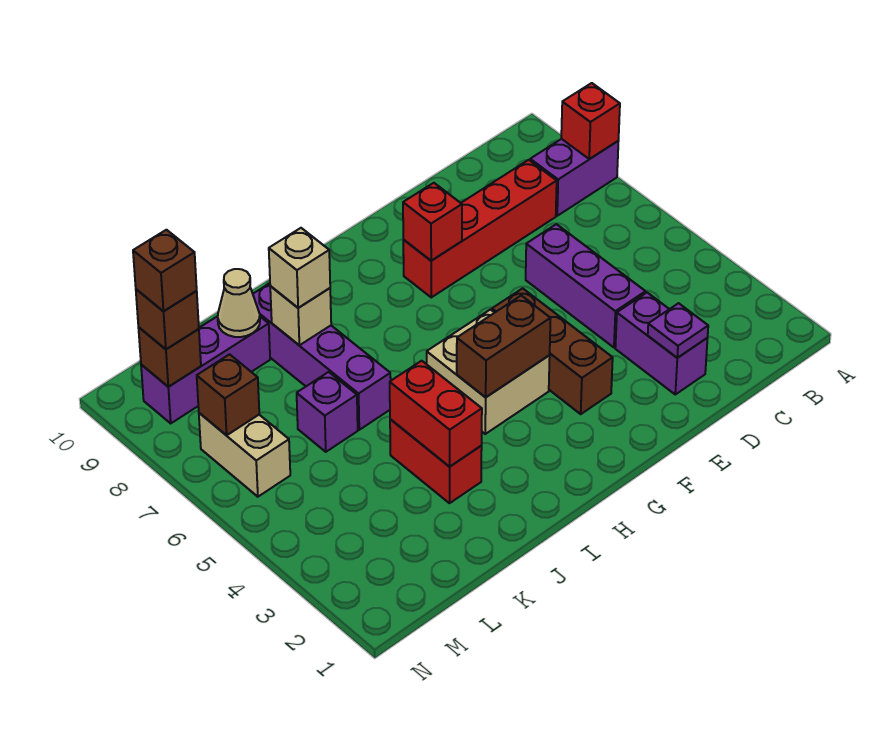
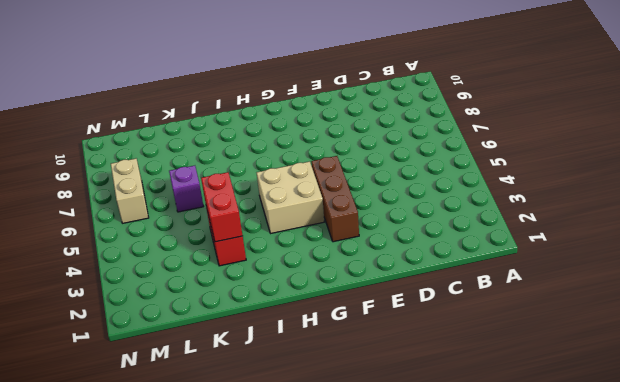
none -> purple 1x2 brick [530,139,619,216]
none -> red 1x4 brick [403,160,557,297]
none -> purple 1x2 brick [615,293,708,394]

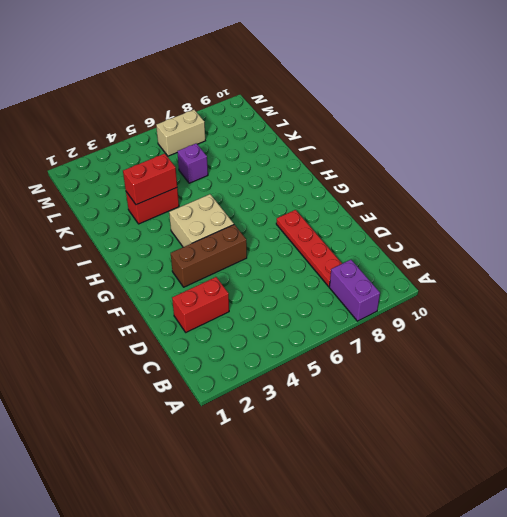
red 1x4 plate [276,210,342,287] -> red 1x4 brick [403,160,557,297]
red 1x2 brick [172,277,229,332] -> purple 1x2 brick [615,293,708,394]
none -> purple 1x3 brick [526,224,646,347]
none -> purple 1x4 brick [253,283,391,430]
none -> purple 1x3 brick [141,316,270,423]

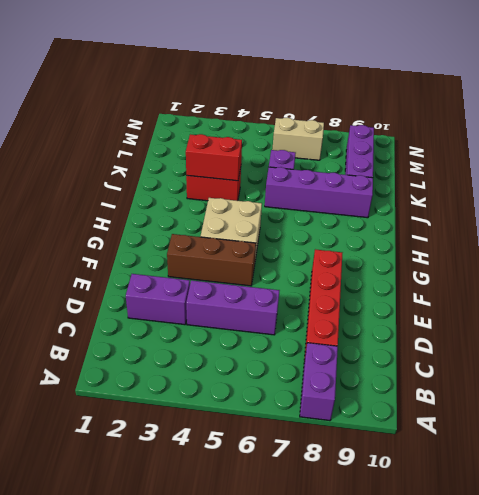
none -> red 1x1 brick [561,83,620,159]
none -> purple 1x1 plate [648,303,708,358]
none -> red 1x1 brick [403,183,462,261]

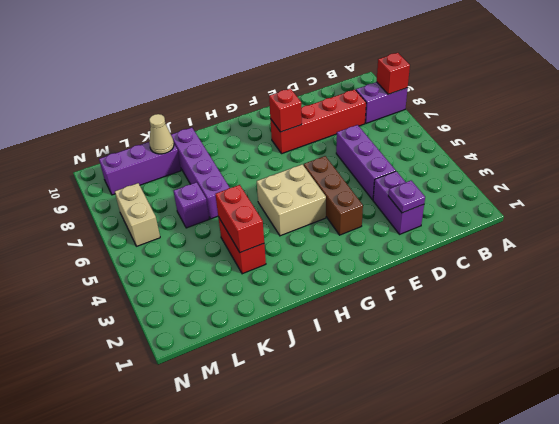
none -> brown 1x2 brick [457,295,551,397]
none -> tan 1x1 brick [270,286,331,345]
none -> brown 1x1 brick [197,354,259,435]

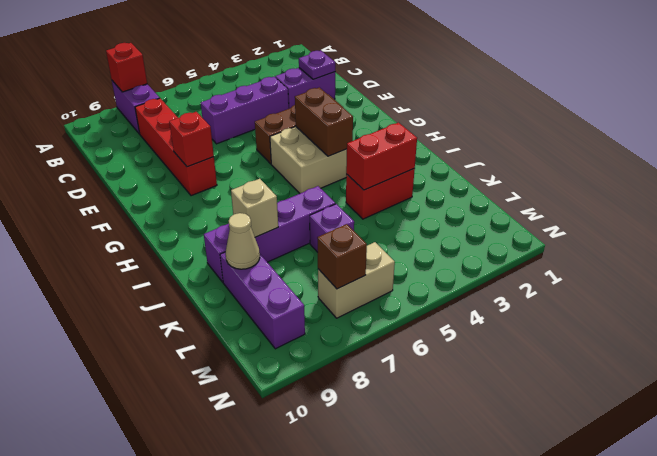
none -> brown 1x1 brick [138,327,201,387]
none -> tan 1x1 brick [269,228,330,308]
none -> brown 1x1 brick [136,289,199,349]

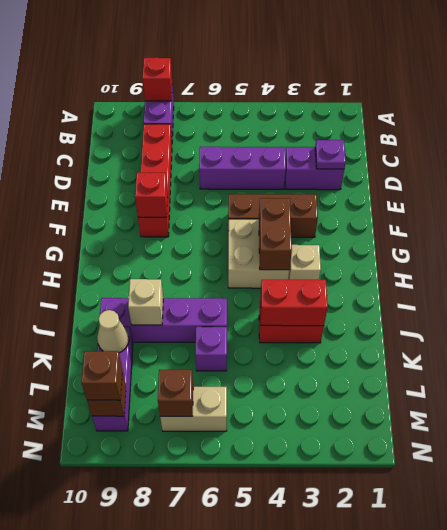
tan 1x1 brick [289,245,321,280] -> tan 1x1 brick moved to [269,228,330,308]
none -> brown 1x1 brick [133,230,197,311]

